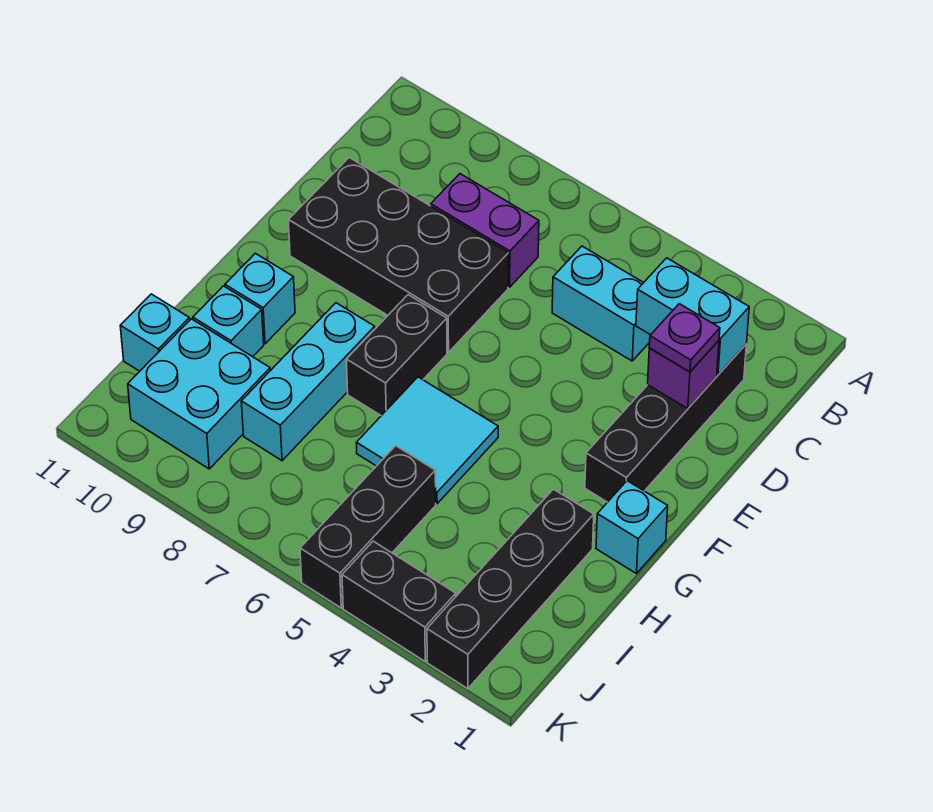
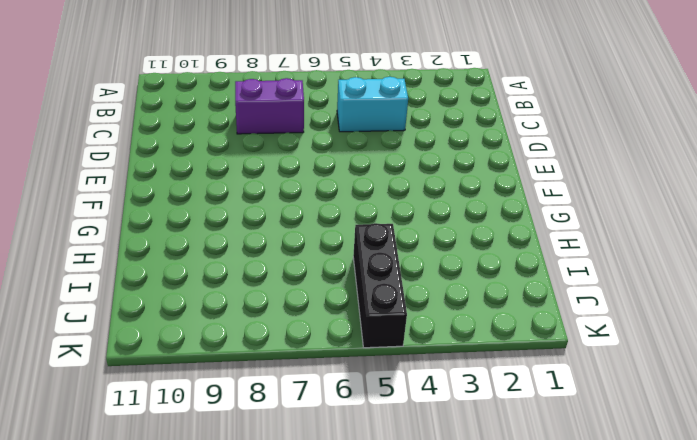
none -> black 1x4 brick [585,344,747,502]
none -> black 2x4 brick [288,158,509,352]
none -> black 1x2 brick [347,295,447,416]

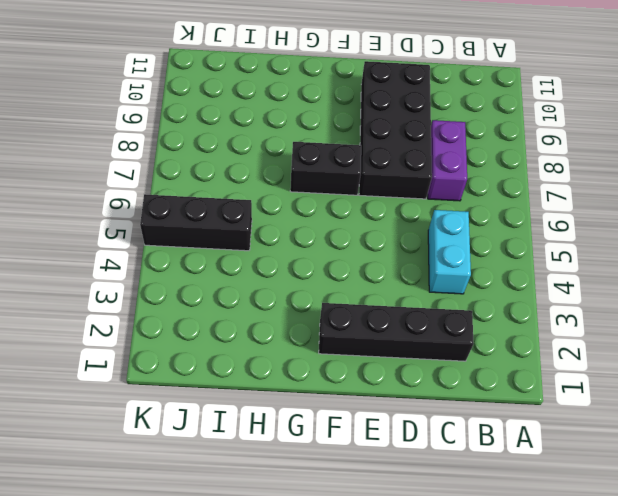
none -> cyan 1x1 brick [596,481,668,574]
none -> cyan 2x2 tile [356,377,498,504]
none -> cyan 1x3 brick [241,303,375,461]

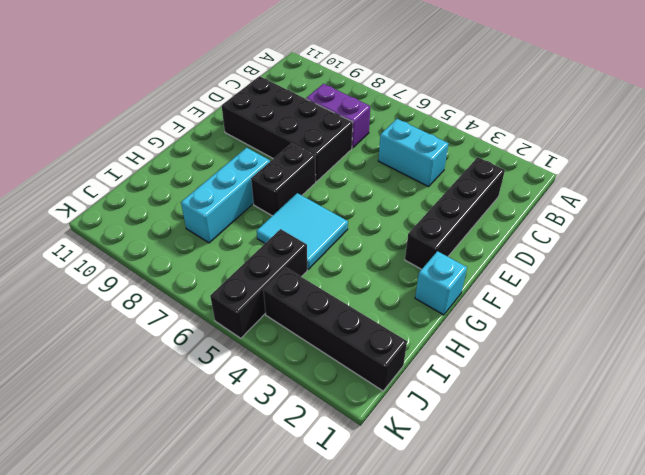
black 1x4 brick [263,268,407,391] -> black 1x4 brick turned to [427,489,594,689]
none -> cyan 1x1 brick [225,253,295,344]
none -> cyan 1x1 brick [193,286,264,357]
none -> cyan 2x2 brick [128,319,270,469]

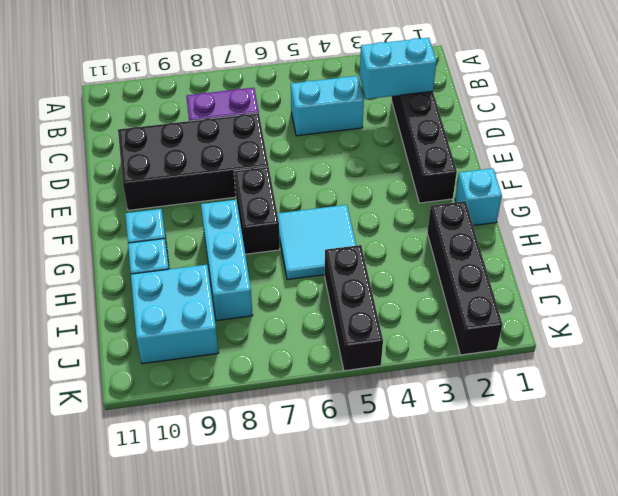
none -> cyan 1x1 brick [120,294,190,371]
none -> black 1x2 brick [342,541,456,661]
none -> purple 1x1 brick [648,341,719,409]

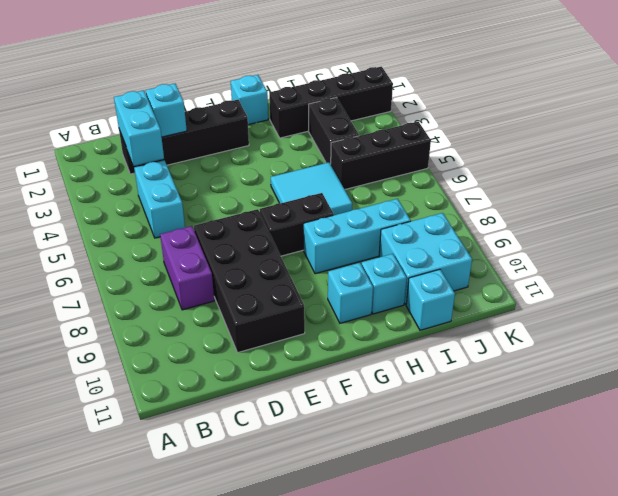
cyan 1x1 brick [146,83,187,137] -> purple 1x1 brick [648,341,719,409]
black 1x2 brick [309,98,359,164] -> black 1x2 brick moved to [342,541,456,661]
none -> purple 1x1 plate [649,304,720,372]

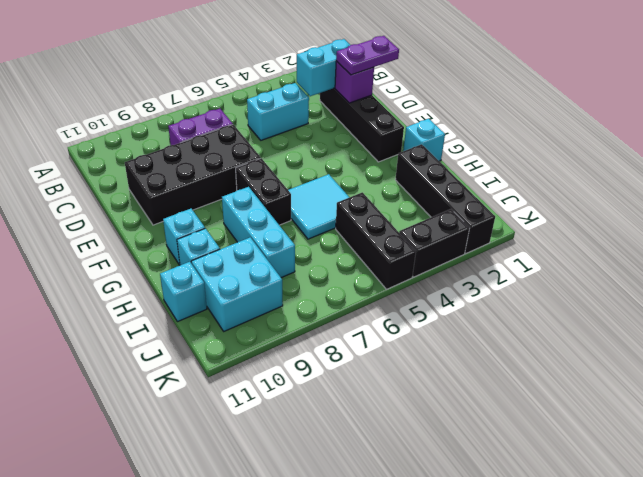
purple 1x2 plate [336,36,399,75] -> purple 1x1 plate [649,304,720,372]

